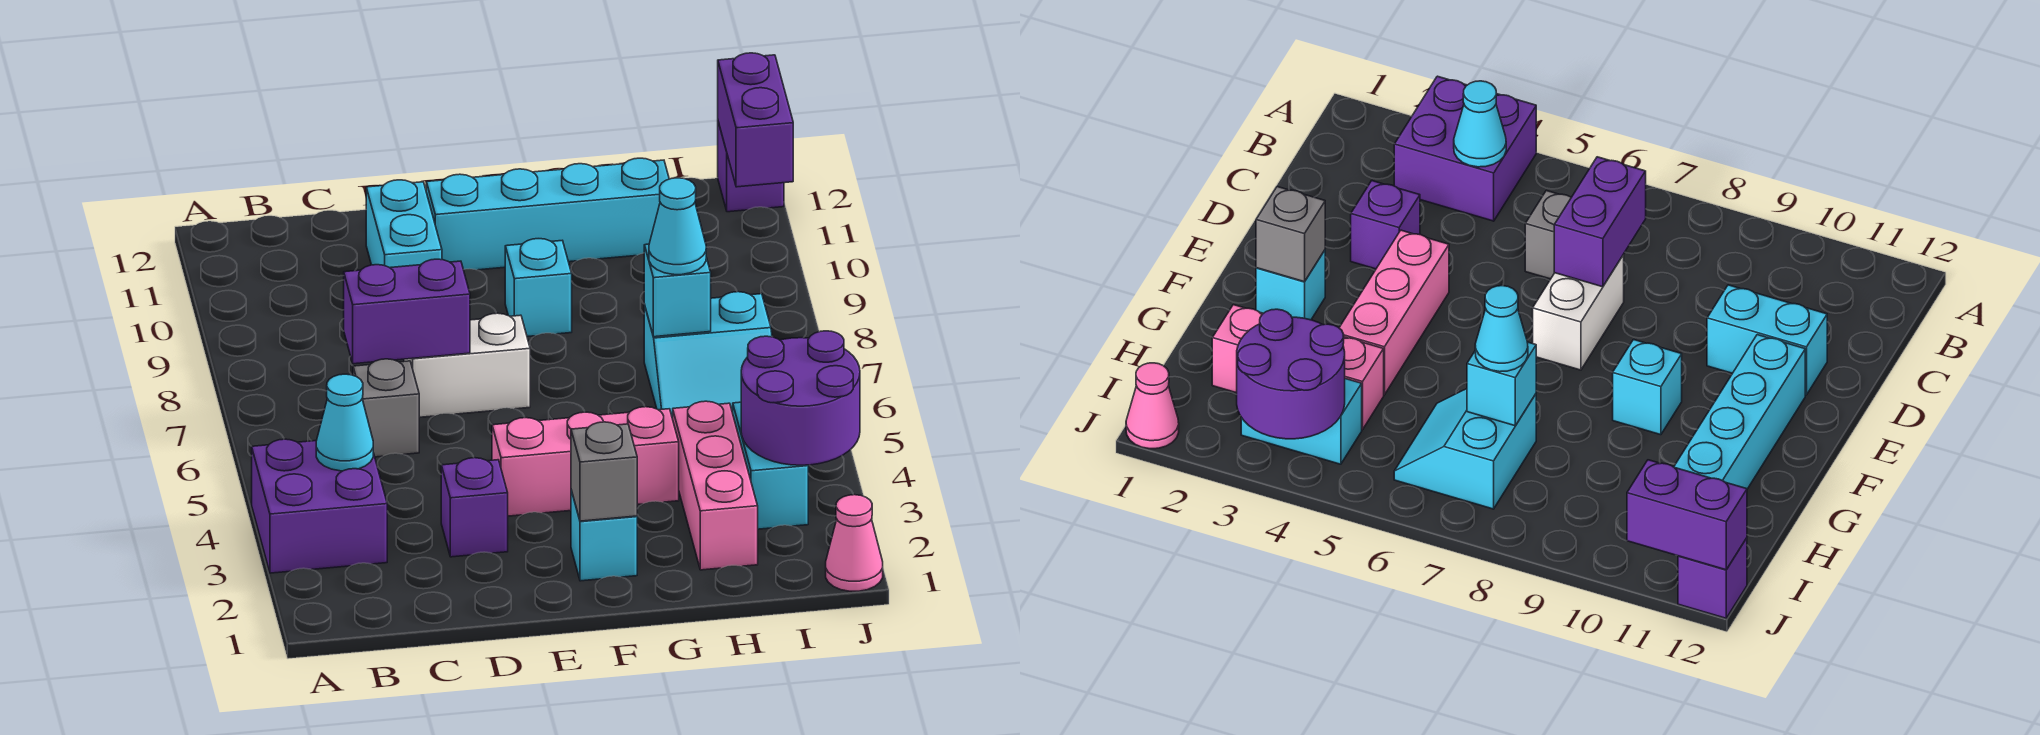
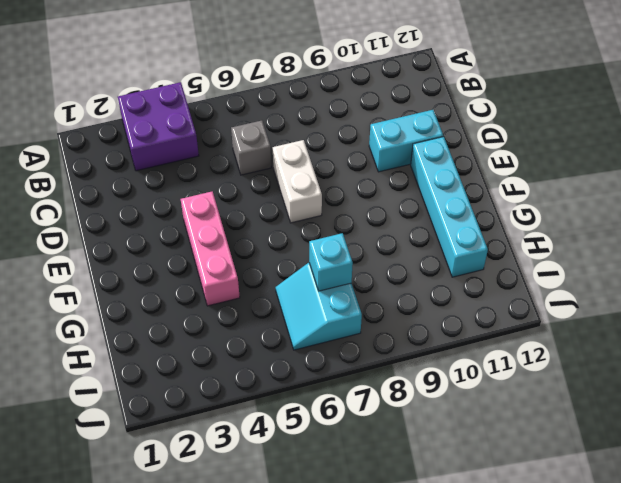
none -> purple 1x1 brick [441,458,508,557]
none -> cyan 1x1 brick [571,490,637,581]
none -> cyan 1x1 brick [505,239,572,337]

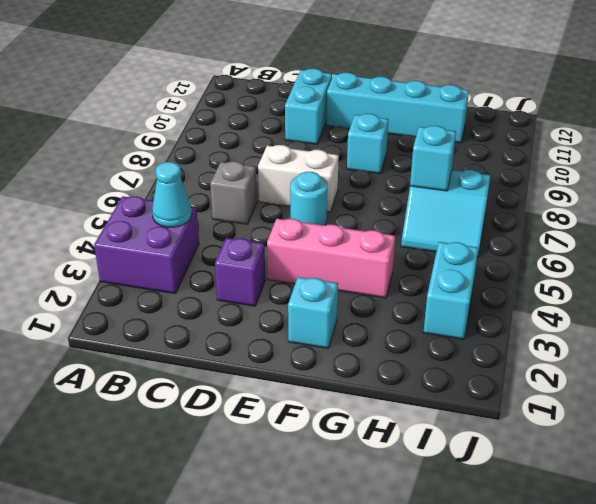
cyan 1x1 round brick [290,172,327,225] -> none
none -> pink 1x3 brick [673,401,758,570]
none -> pink 1x1 cone [826,495,883,591]
none -> purple 1x1 brick [718,122,784,212]

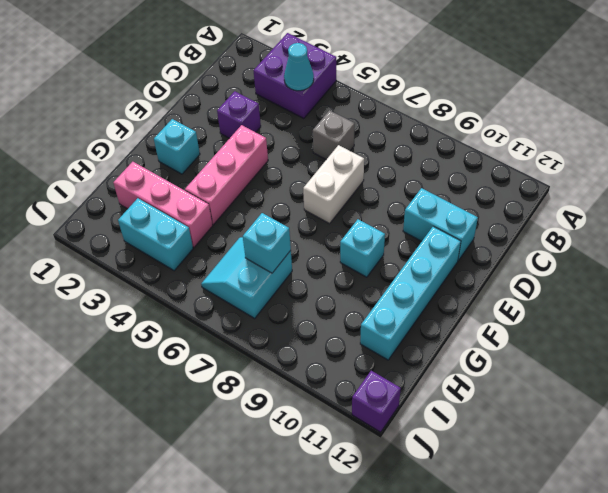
none -> pink 1x1 cone [826,495,883,591]
none -> purple 1x2 brick [344,259,470,364]
none -> grey 1x1 brick [571,422,637,521]

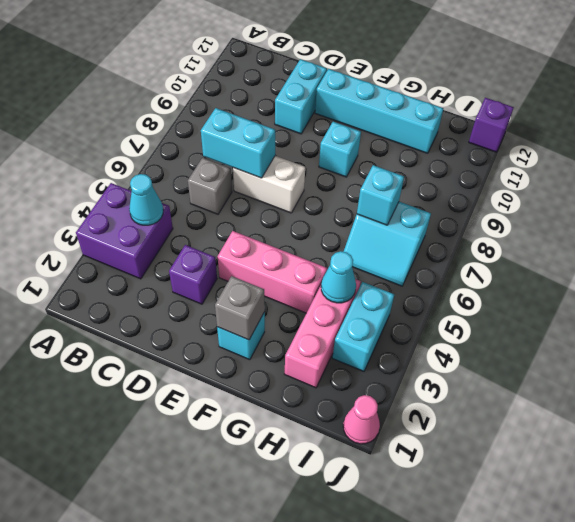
cyan 1x2 brick [201,108,275,178] -> purple 1x2 brick [344,259,470,364]
cyan 1x1 cone [321,251,356,303] -> cyan 1x1 cone moved to [649,178,706,275]
none -> purple 2x2 round brick [741,331,860,465]
none -> purple 1x2 brick [718,53,793,187]

